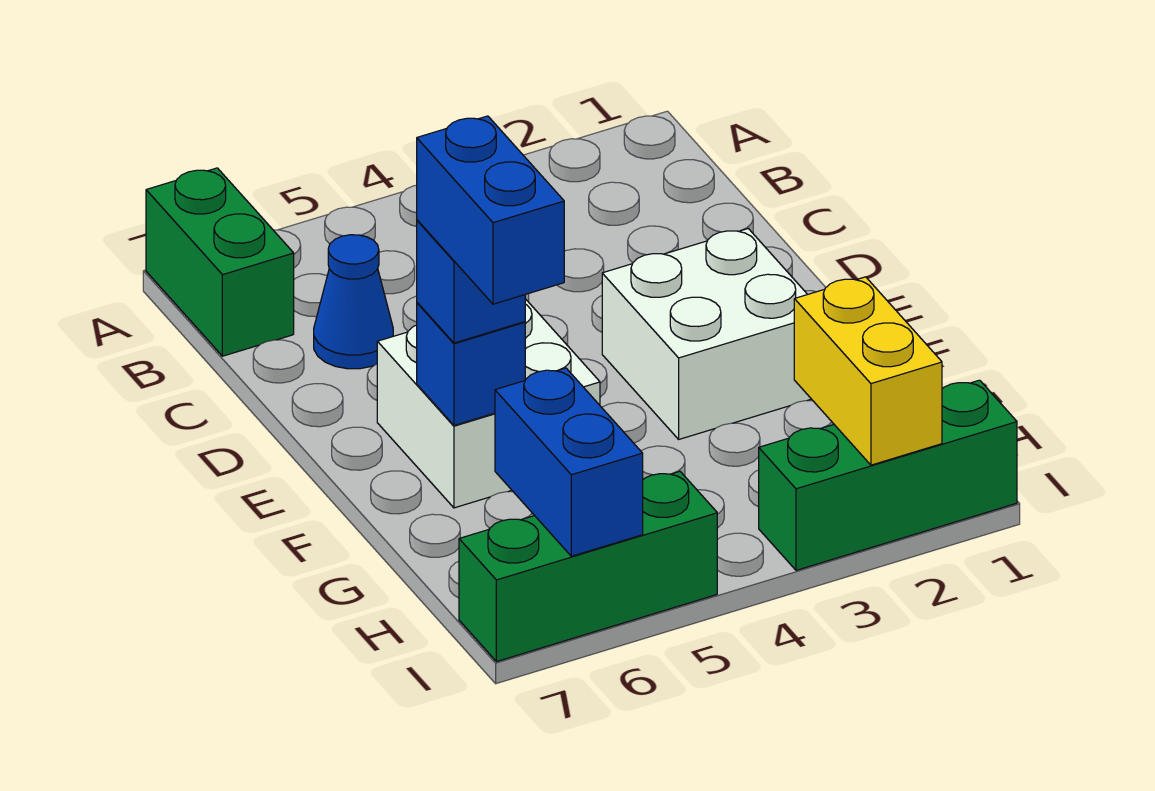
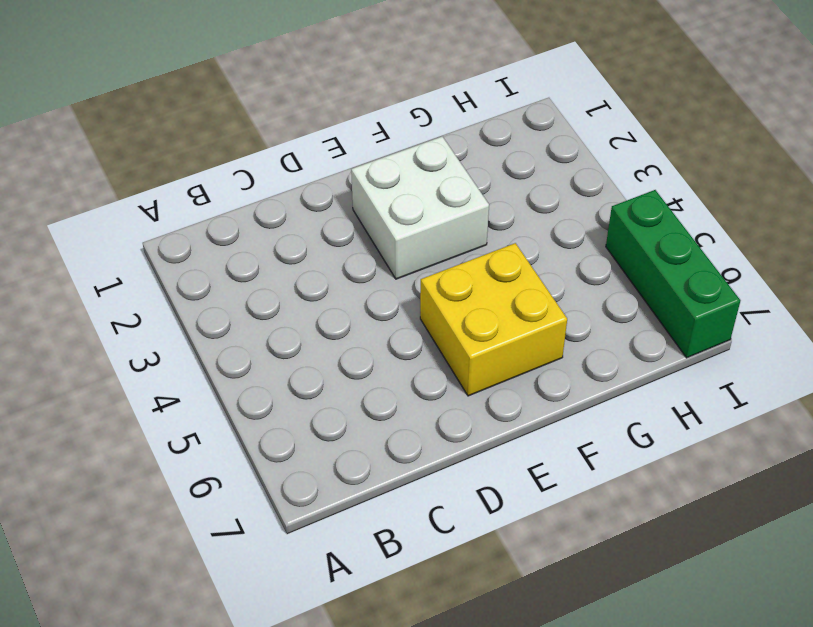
yellow 2x2 brick [420,243,567,396] -> white 2x2 brick [377,299,600,508]
none -> green 1x2 brick [146,168,294,356]
none -> blue 1x1 cone [314,235,393,369]

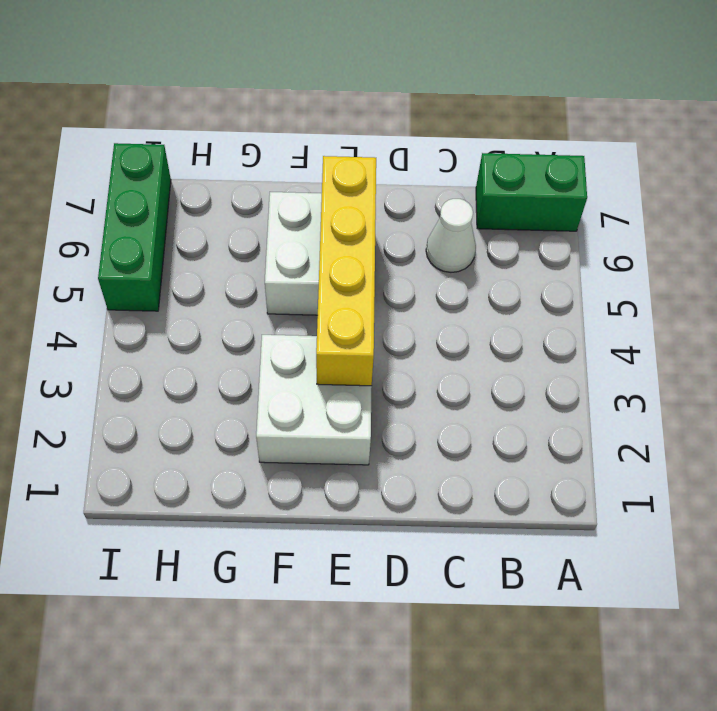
white 1x1 cone [426,199,476,272] -> blue 1x1 cone [314,235,393,369]
yellow 1x4 brick [316,156,376,386] -> none
none -> green 1x3 brick [759,380,1017,570]
none -> blue 1x1 brick [417,303,525,425]

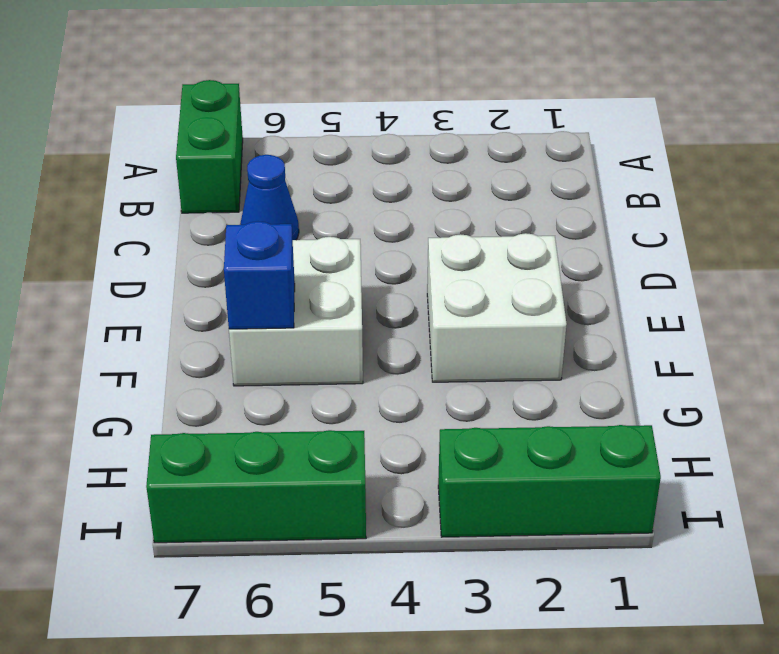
none -> yellow 1x2 brick [794,277,942,465]
none -> blue 1x2 brick [495,368,643,556]

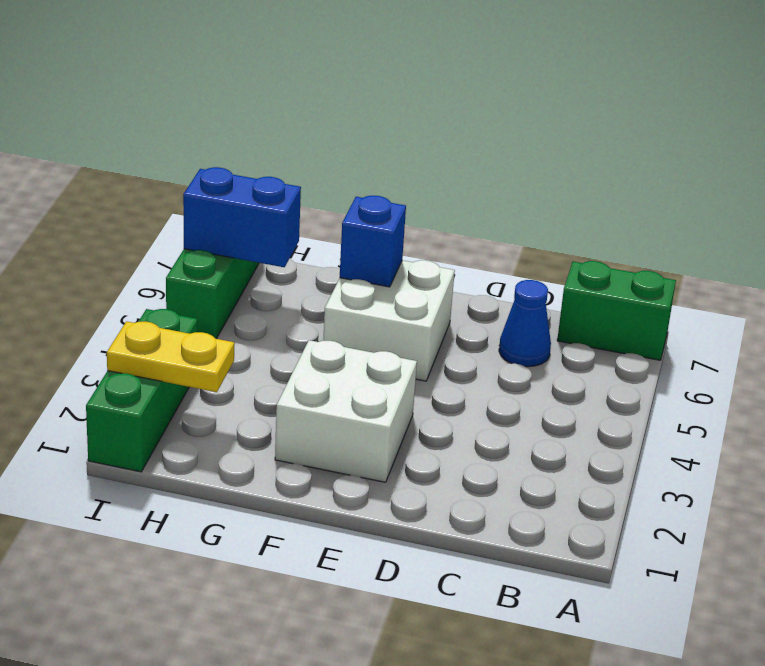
yellow 1x2 plate [107,321,234,392] -> yellow 1x2 brick [794,277,942,465]
none -> blue 1x1 brick [417,220,525,343]
none -> blue 1x2 brick [417,116,564,304]

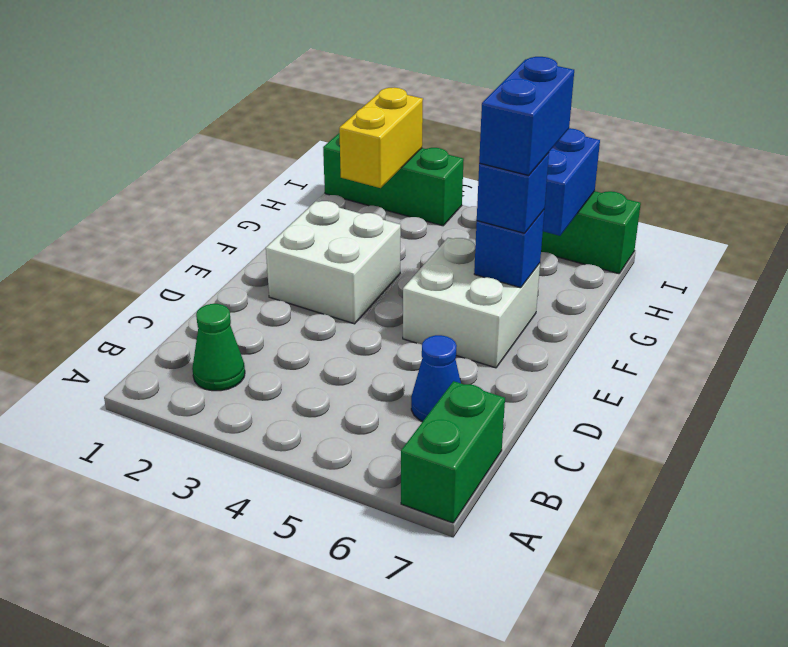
green 1x1 cone [192,304,245,391] -> none

